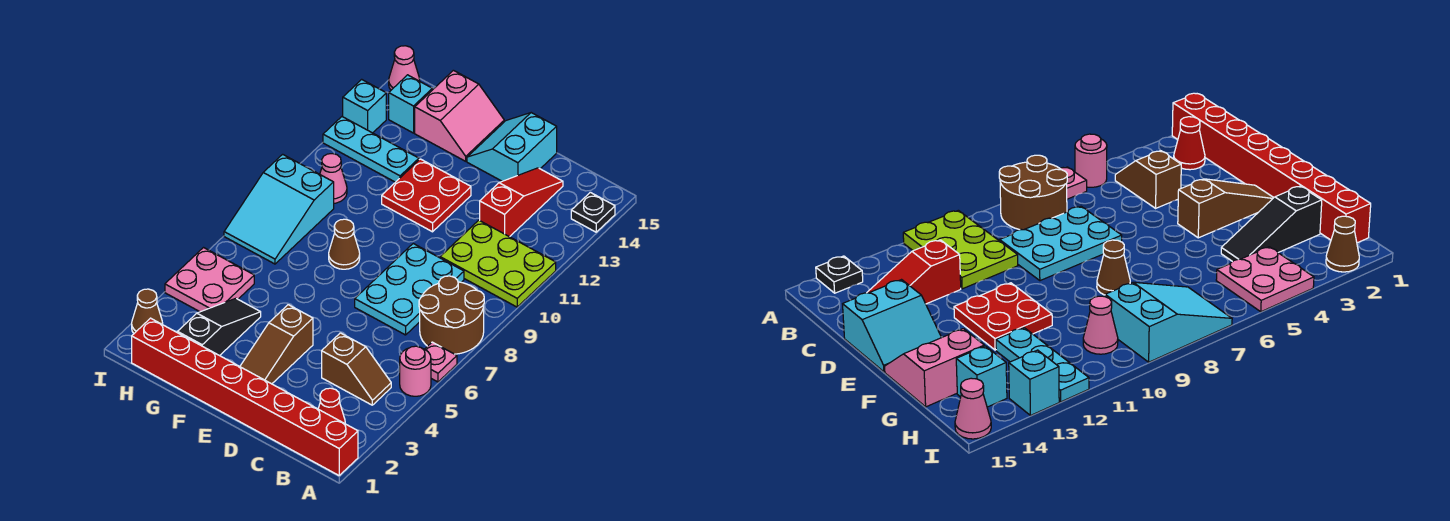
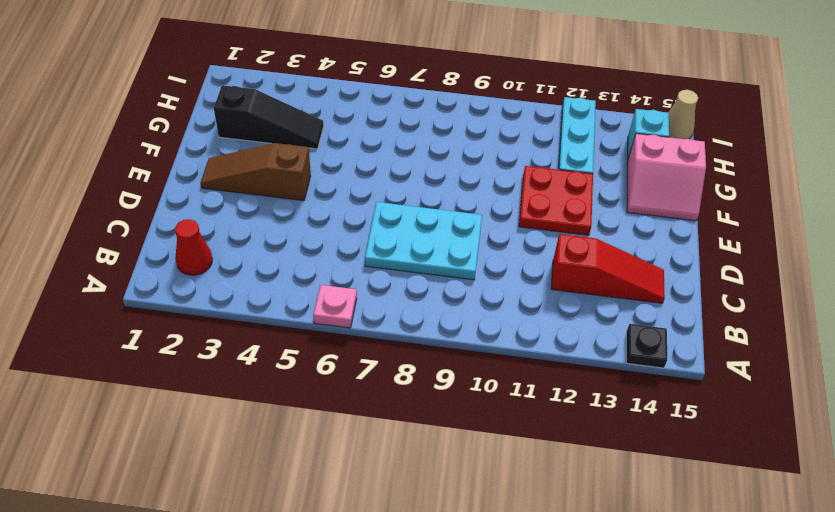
tan 1x1 cone [668,90,698,139] -> pink 1x1 cone [389,46,420,90]
none -> red 1x8 brick [132,318,358,475]
none -> pink 1x1 round brick [400,346,431,396]
none -> brown 2x2 round brick [419,276,484,354]

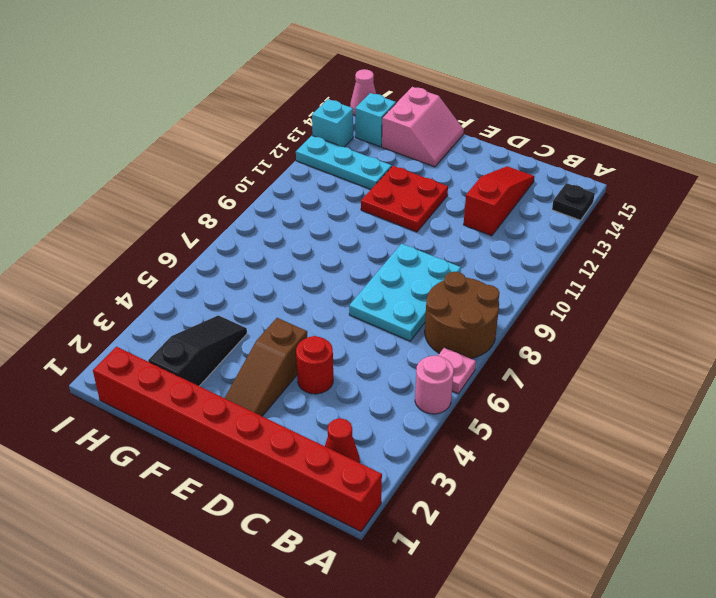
red 1x1 round brick [296,336,333,394] -> none
none -> lime 2x3 plate [440,220,556,307]
none -> brown 1x2 slope [322,333,391,405]
none -> cyan 2x2 slope [467,113,557,181]

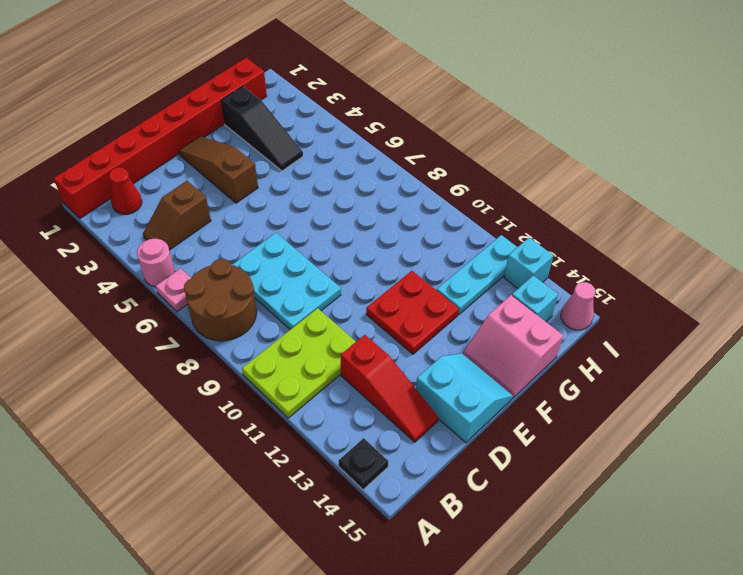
none -> brown 1x1 cone [329,219,360,269]
none -> pink 2x2 plate [165,248,254,312]
none -> cyan 2x3 slope [224,154,334,264]

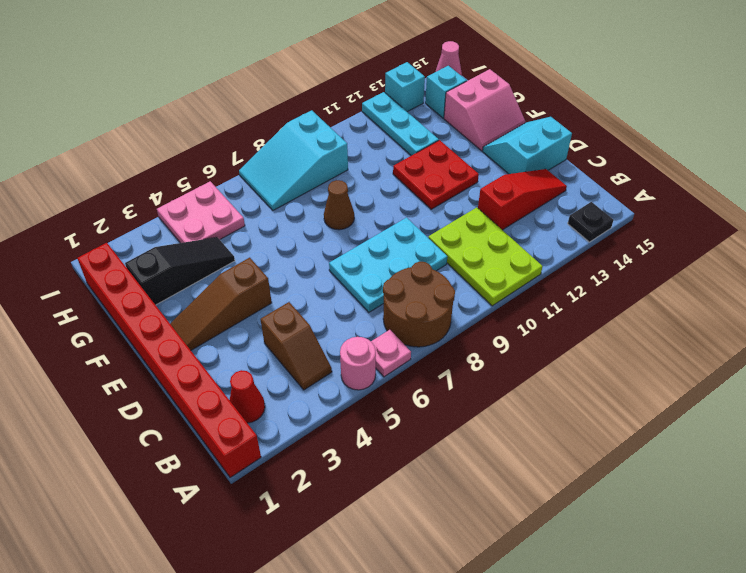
none -> pink 1x1 cone [320,154,347,203]
none -> brown 1x1 cone [132,289,163,333]

